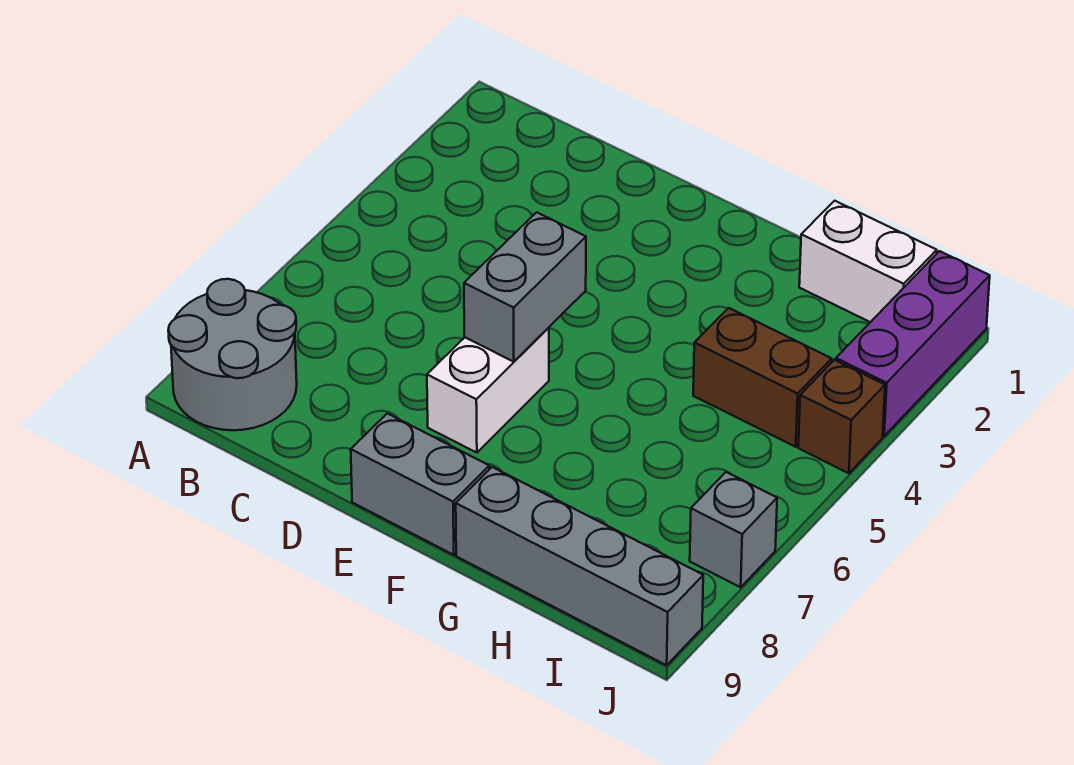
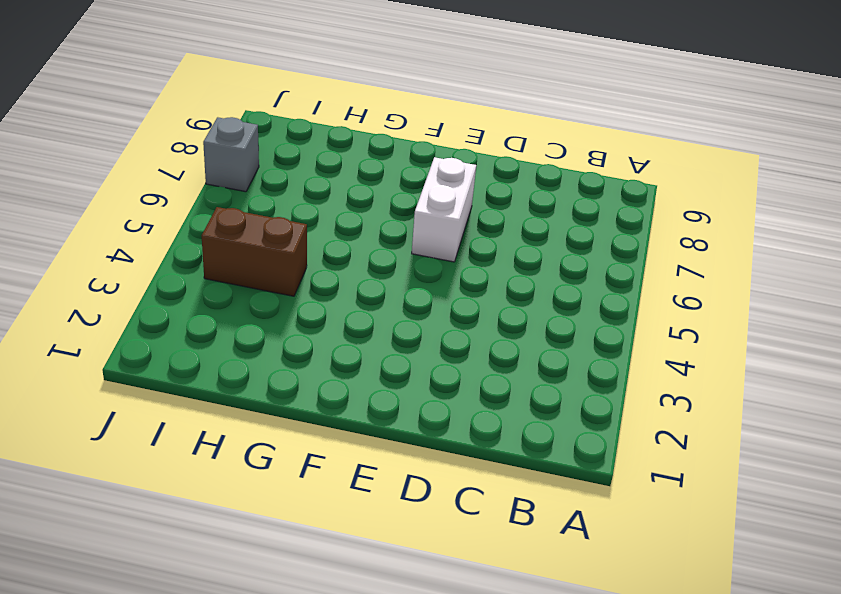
none -> grey 2x2 round brick [168,279,297,430]
none -> grey 1x2 brick [351,413,489,555]

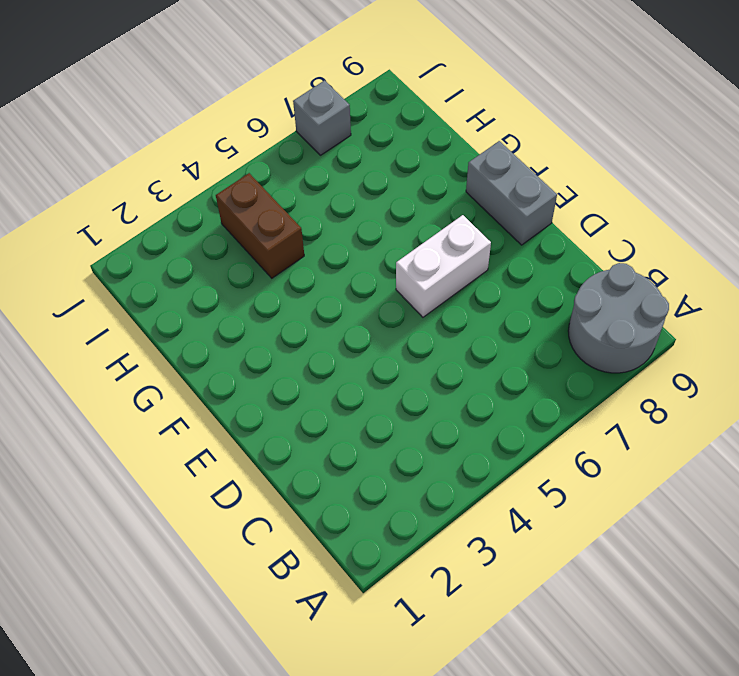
none -> grey 1x4 brick [456,467,703,665]
none -> white 1x2 brick [799,201,937,322]

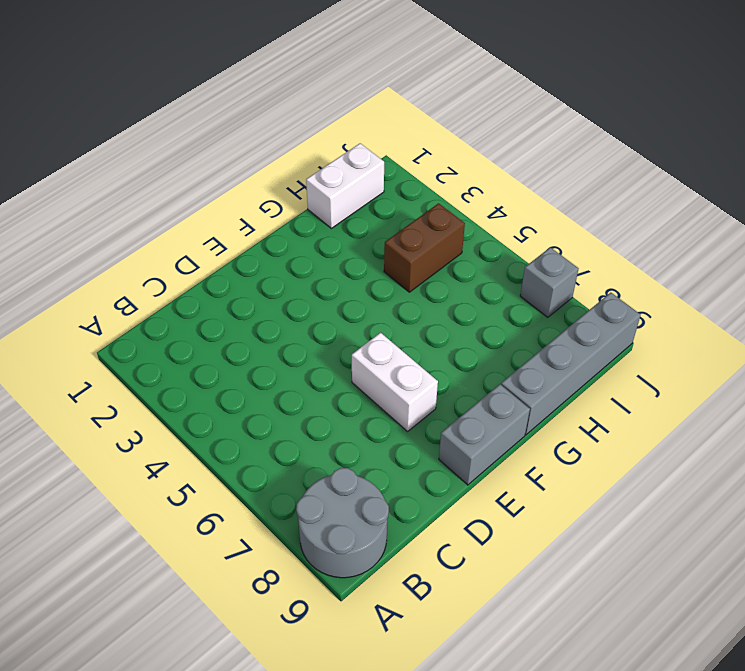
none -> purple 1x3 brick [836,251,990,436]
none -> brown 1x1 brick [798,360,885,473]

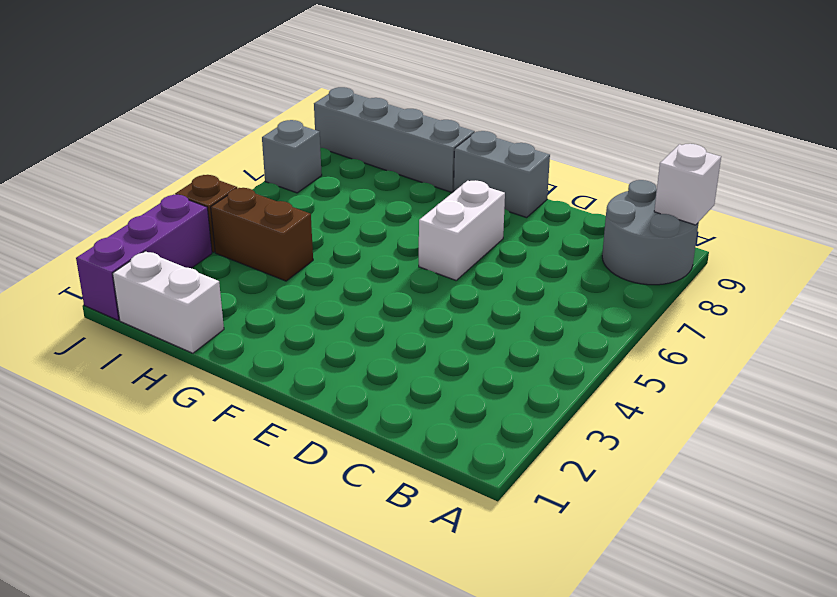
white 1x1 brick [654,144,721,225] -> none
none -> grey 1x2 brick [464,212,586,362]

